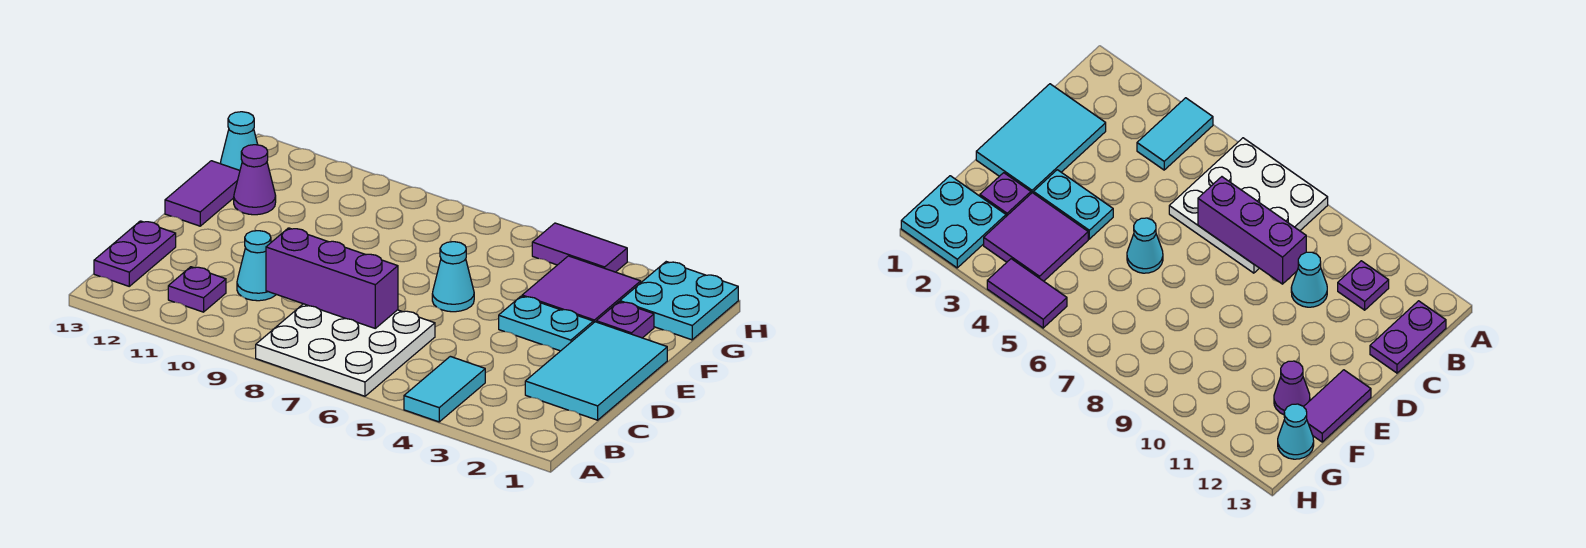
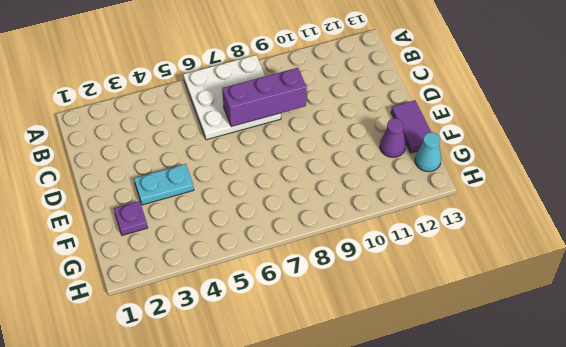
none -> cyan 1x2 tile [404,356,485,422]
none -> purple 1x1 plate [168,267,226,312]
none -> purple 1x2 plate [94,221,176,286]

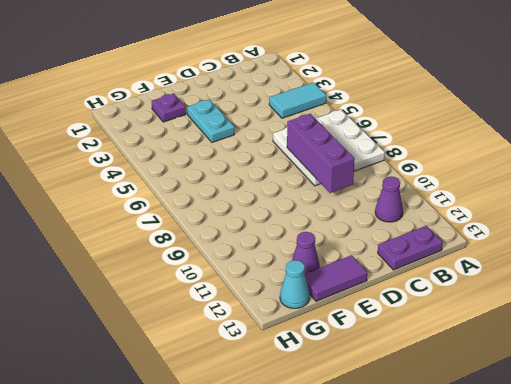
purple 1x1 cone [375,177,403,222] -> purple 1x1 plate [168,267,226,312]
none -> cyan 2x3 tile [525,322,667,420]
none -> cyan 1x1 cone [237,231,276,301]
none -> cyan 1x1 cone [432,242,474,312]

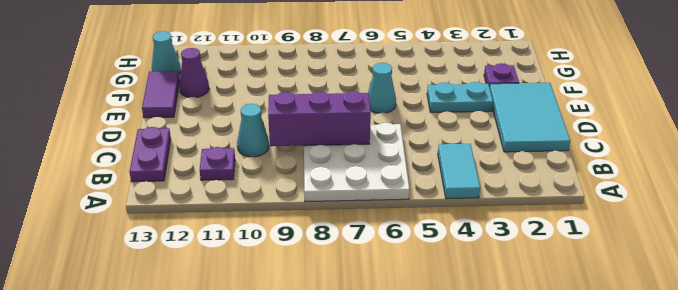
none -> purple 2x2 tile [522,256,641,323]
none -> cyan 2x2 plate [620,262,738,340]
none -> purple 1x2 tile [532,223,627,272]

